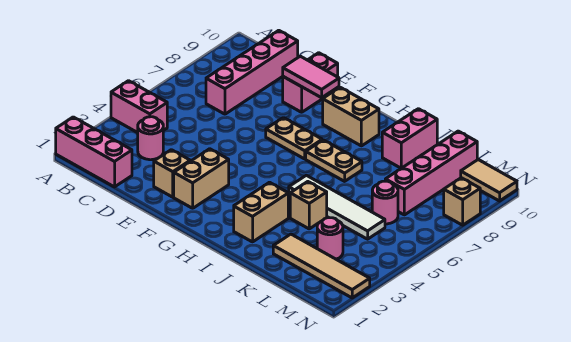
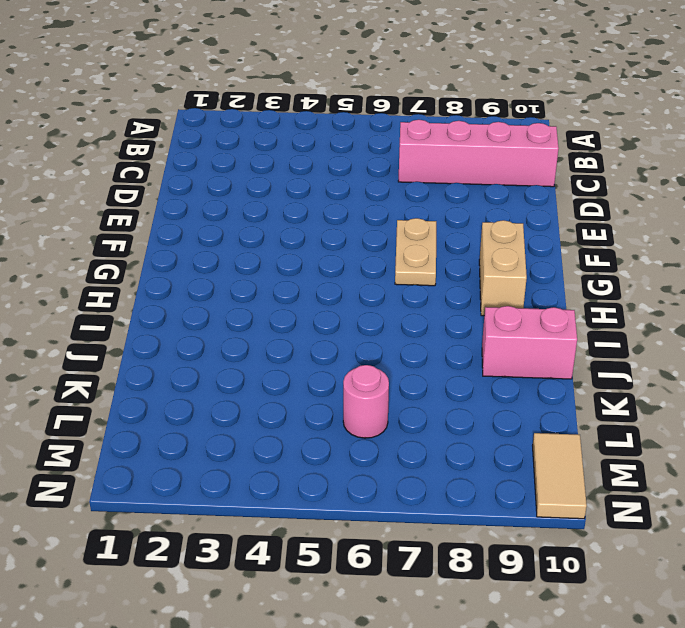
none -> pink 1x3 brick [56,117,132,187]
none -> pink 1x2 brick [111,81,167,133]
none -> pink 1x1 round brick [138,117,163,160]

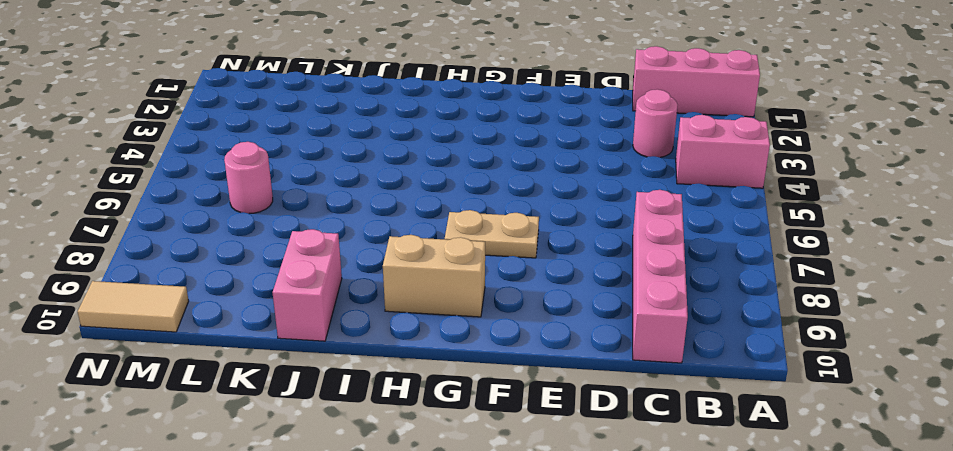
none -> tan 1x1 brick [154,150,190,197]
none -> pink 1x2 brick [283,53,338,112]
none -> tan 1x2 brick [174,149,229,208]

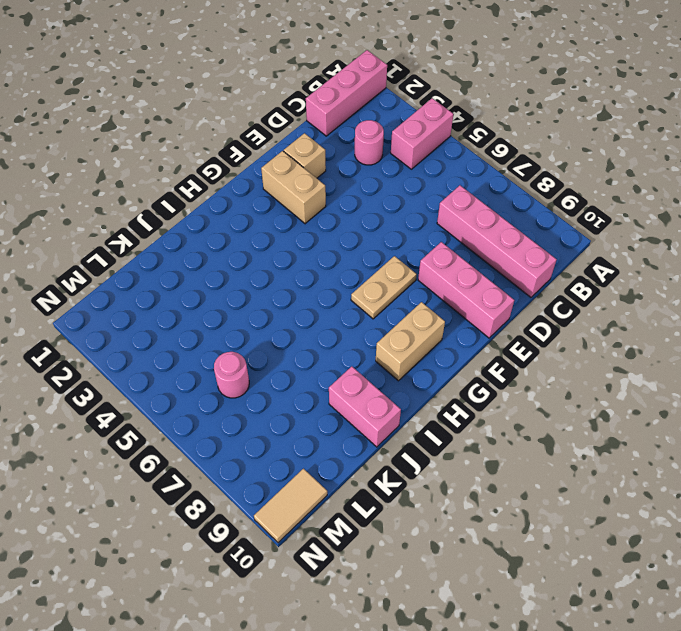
pink 1x3 brick [418,242,514,338] -> pink 1x2 brick [283,53,338,112]
none -> tan 1x2 plate [306,140,362,181]
none -> tan 1x2 brick [234,182,288,242]
none -> white 1x4 tile [289,175,385,239]

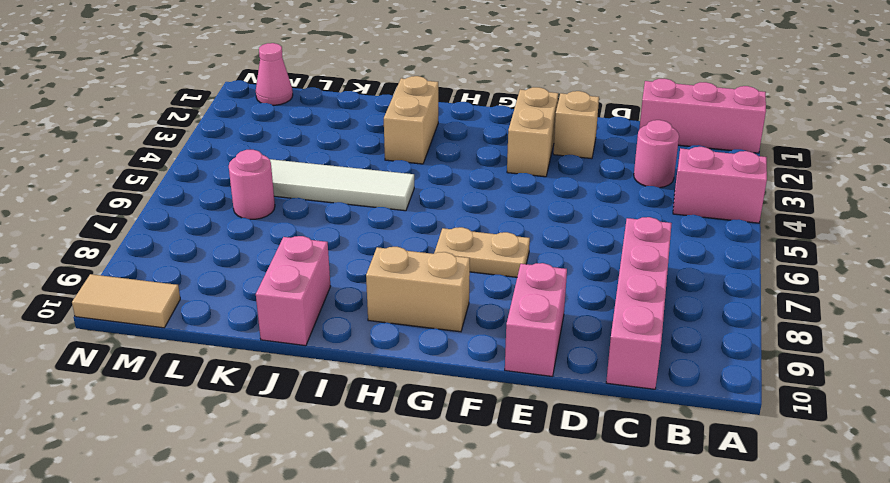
pink 1x1 cone [256,43,293,105] -> none
none -> tan 1x2 plate [306,140,362,181]
none -> tan 1x1 brick [290,182,327,229]
none -> tan 1x4 tile [273,234,370,298]

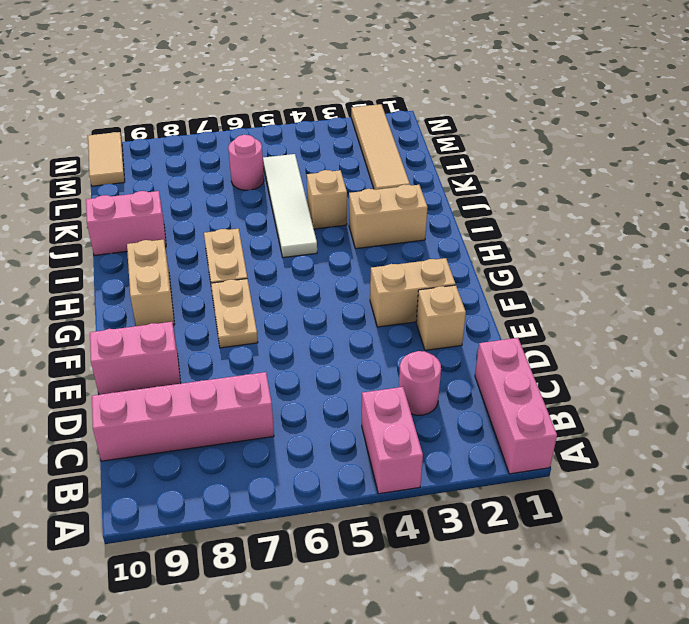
none -> pink 1x1 round brick [317,218,343,259]
none -> pink 1x4 brick [385,131,477,215]
none -> tan 1x1 brick [444,178,480,225]

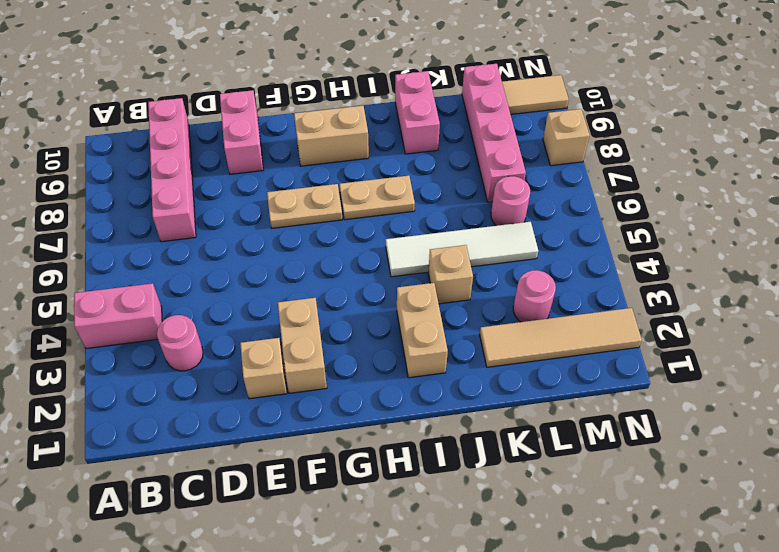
none -> pink 1x3 brick [56,117,132,187]
none -> pink 1x2 tile [283,56,339,98]

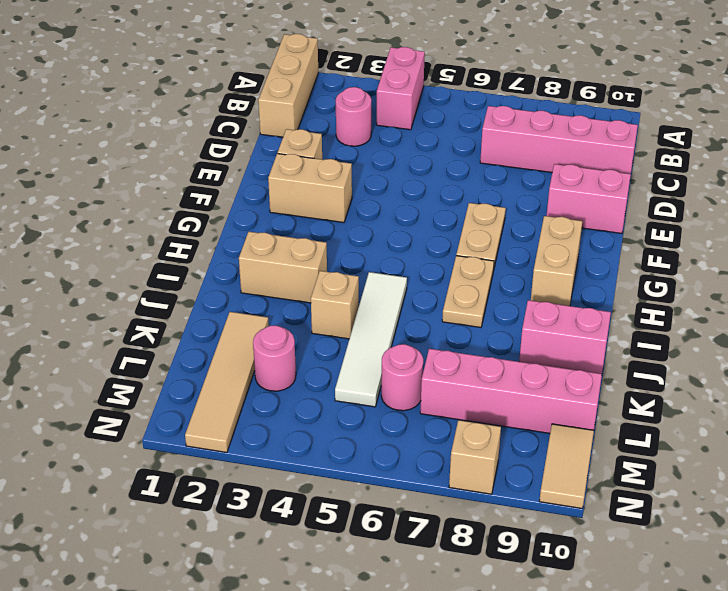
tan 1x3 brick [258,34,318,137] -> pink 1x3 brick [56,117,132,187]
none -> pink 1x2 tile [283,56,339,98]

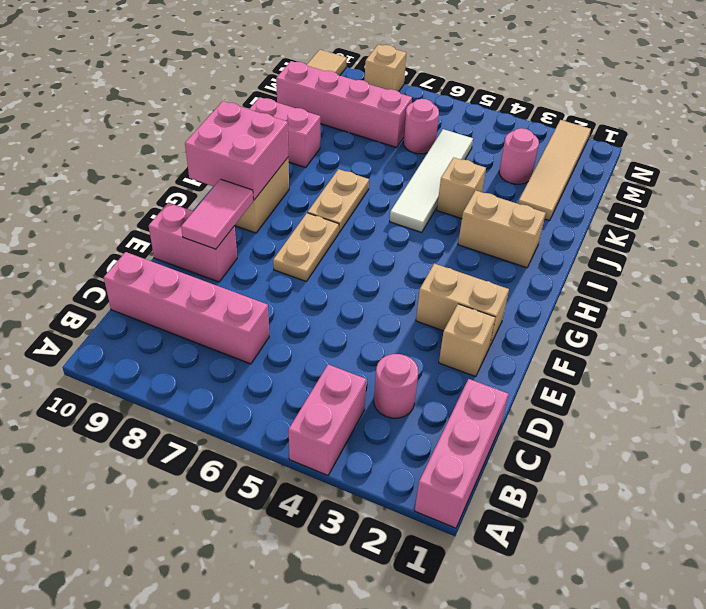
pink 2x2 brick [185,101,288,200] -> none

